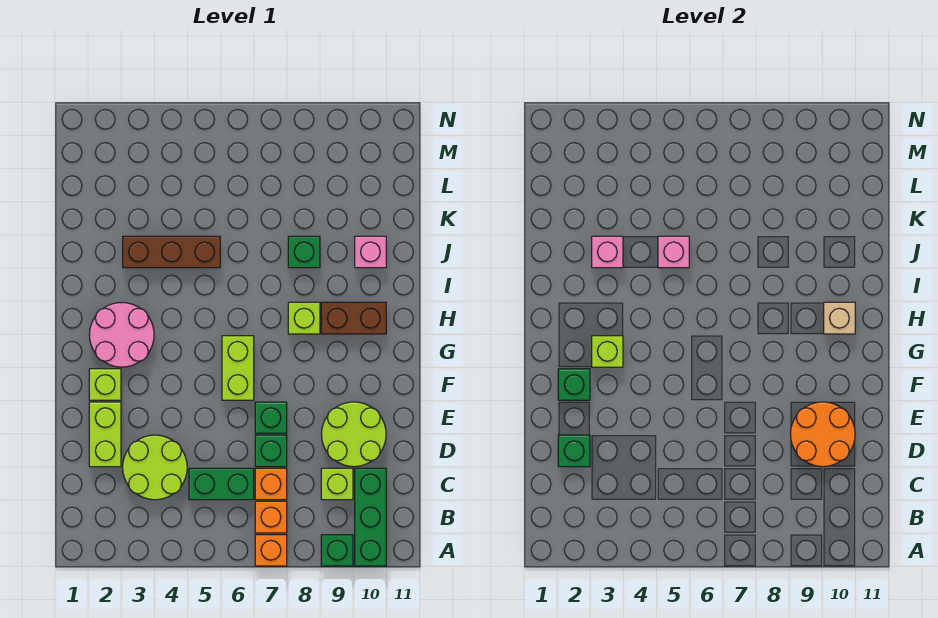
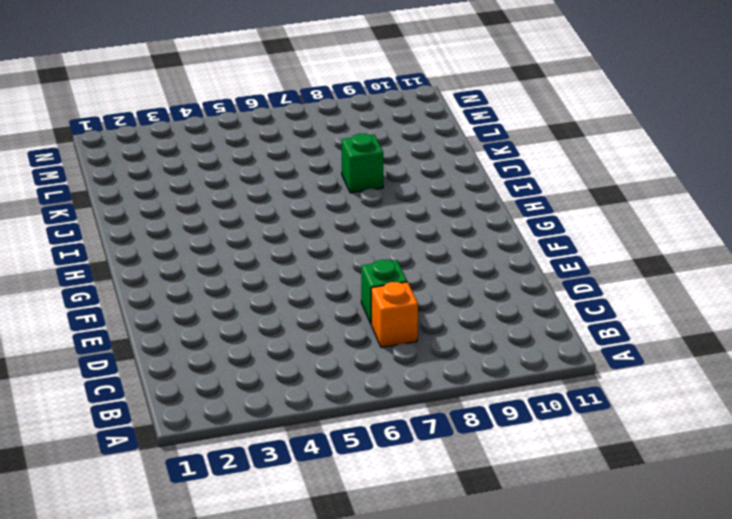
none -> orange 1x1 brick [255,535,287,566]
none -> green 1x1 brick [321,535,353,566]
none -> green 1x3 brick [355,468,386,566]

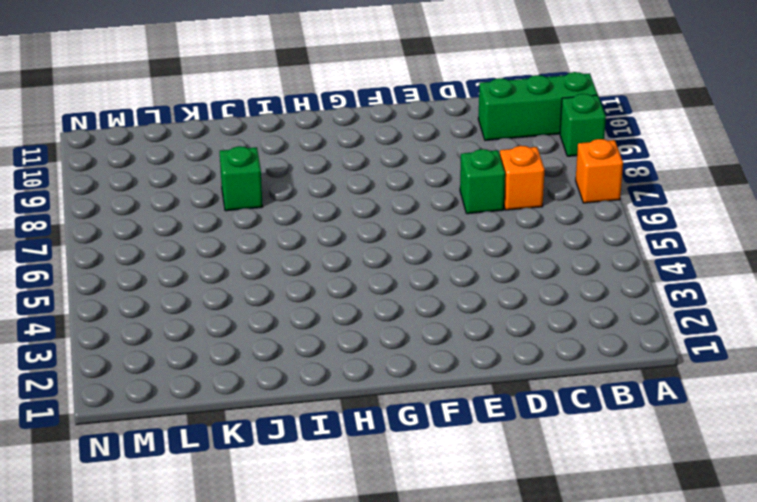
none -> orange 1x1 brick [255,501,287,533]
none -> lime 2x2 round brick [123,435,187,500]
none -> green 1x2 brick [189,468,254,500]

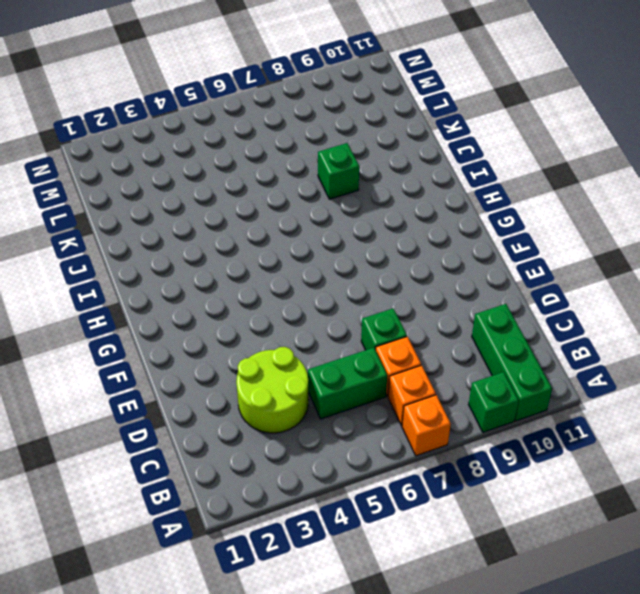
none -> lime 1x1 brick [321,468,353,500]
none -> lime 1x2 brick [89,402,121,467]
none -> lime 2x2 round brick [322,402,386,467]

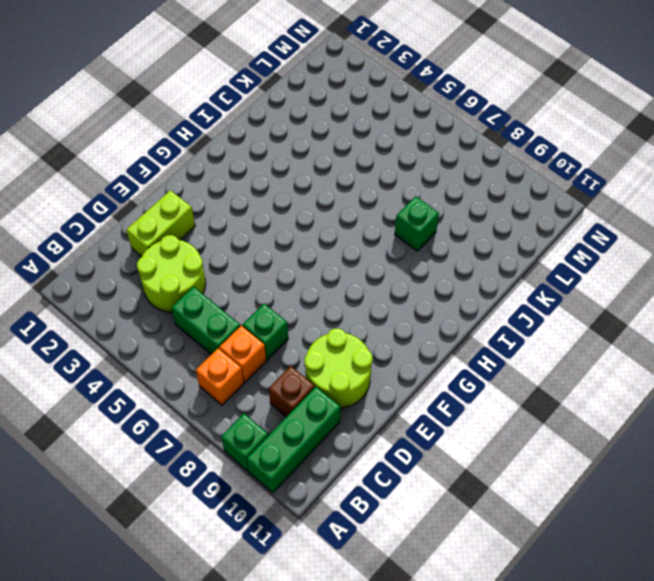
brown 1x1 brick [269,366,315,417] -> lime 1x1 brick [321,468,353,500]
none -> orange 1x1 brick [255,535,287,566]
none -> green 1x1 brick [255,402,287,433]
none -> lime 1x1 brick [89,369,121,400]

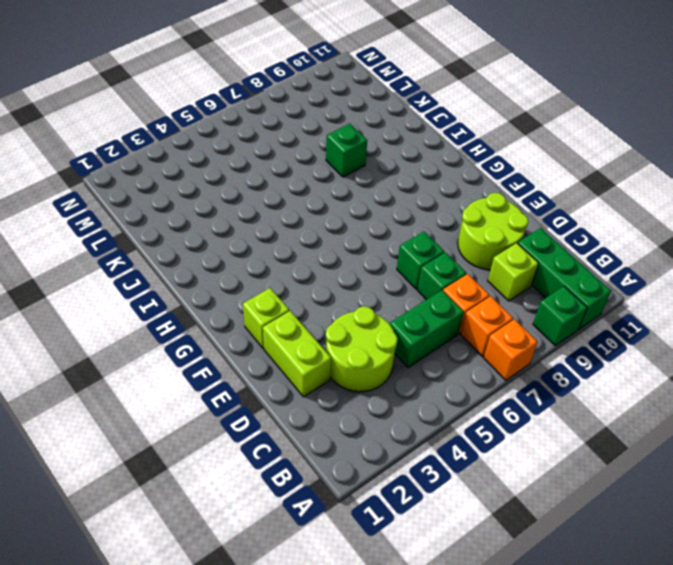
none -> lime 1x2 brick [222,336,254,400]
none -> pink 2x2 round brick [89,303,154,367]
none -> lime 1x1 brick [288,302,320,334]

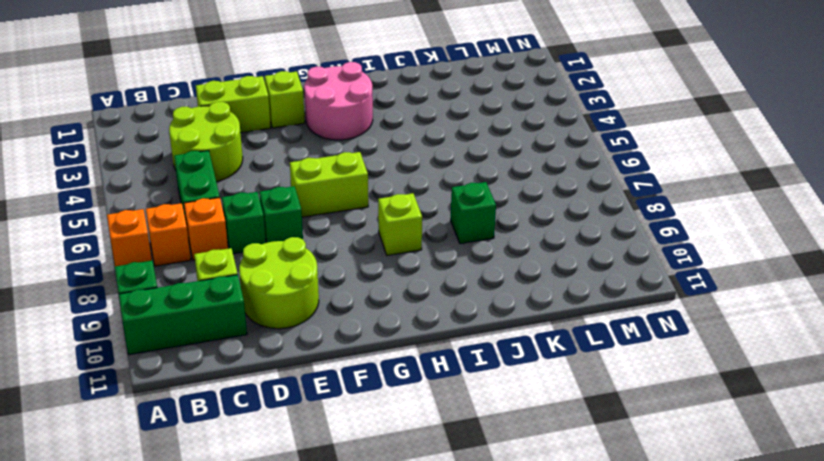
none -> brown 1x2 brick [321,302,386,334]
none -> brown 1x3 brick [123,236,220,268]
none -> pink 1x1 brick [355,236,386,268]

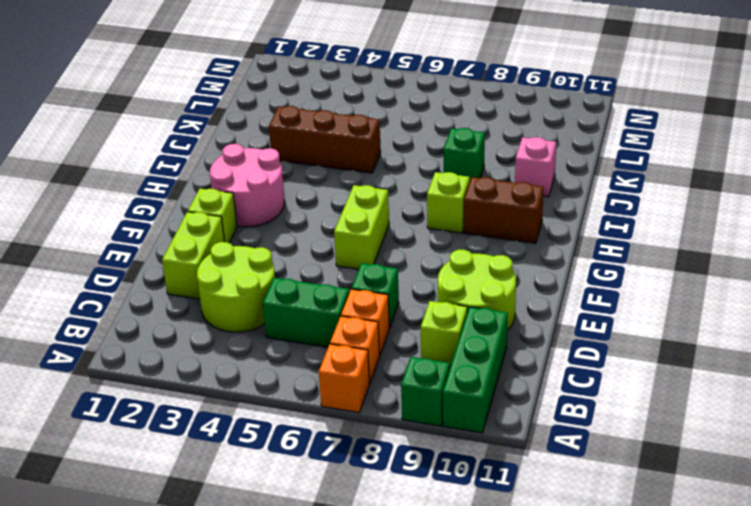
none -> green 1x1 brick [255,402,287,433]
none -> green 1x1 brick [558,435,590,467]
none -> orange 2x2 round brick [791,402,855,467]

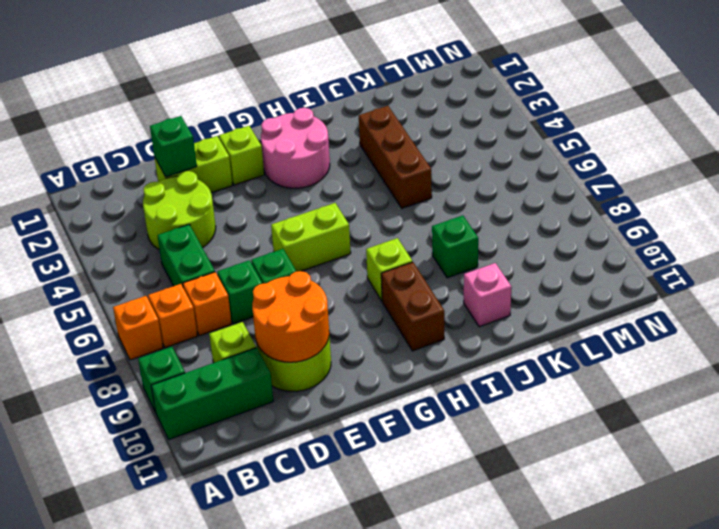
none -> green 1x1 brick [558,369,590,400]
none -> lime 1x1 brick [592,336,623,367]
none -> tan 1x1 brick [824,302,855,334]

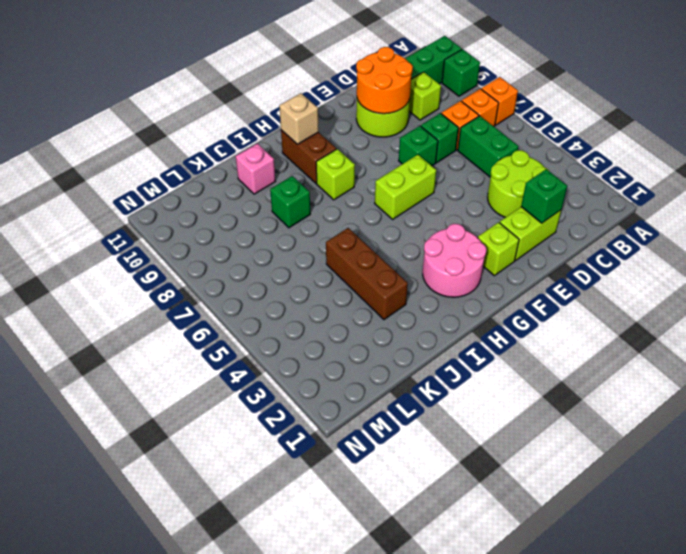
none -> green 1x1 brick [558,369,590,400]
none -> lime 1x1 brick [592,336,623,367]
none -> pink 1x1 brick [592,236,623,268]

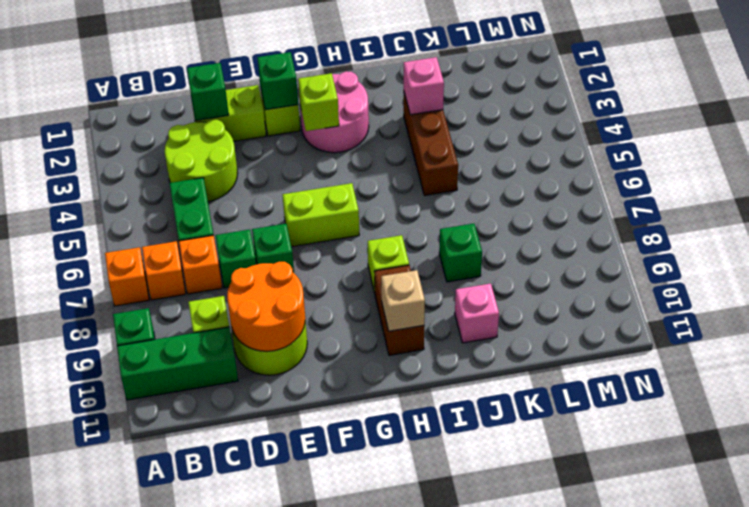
none -> pink 1x1 brick [658,236,689,268]

